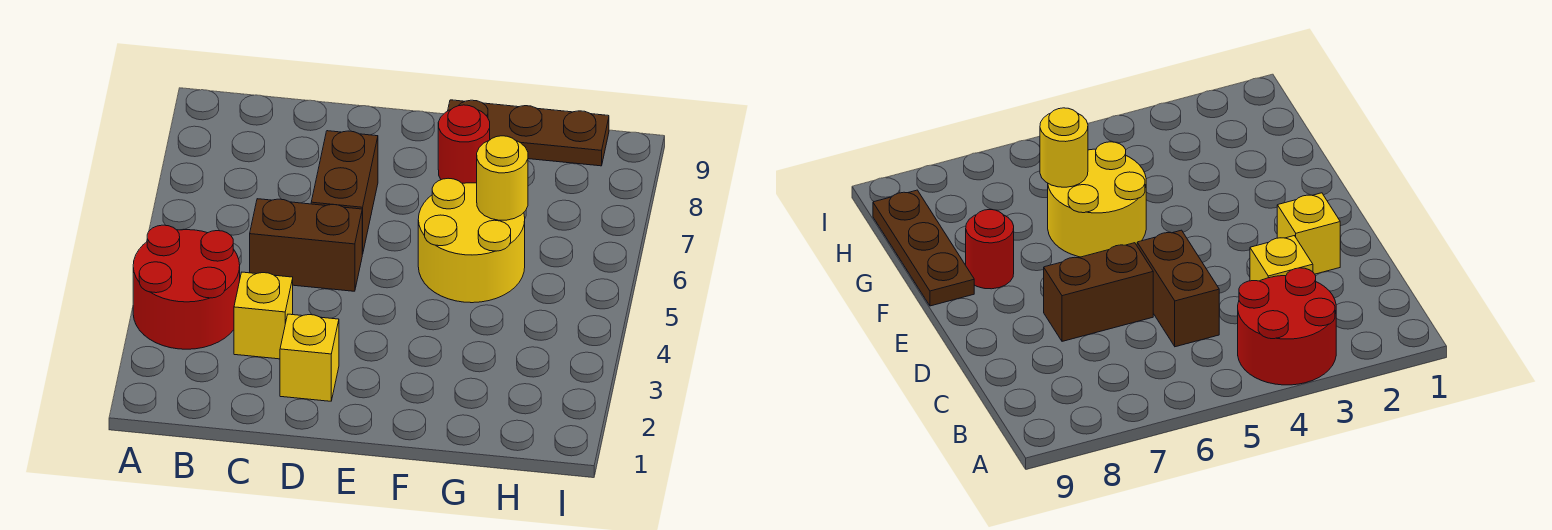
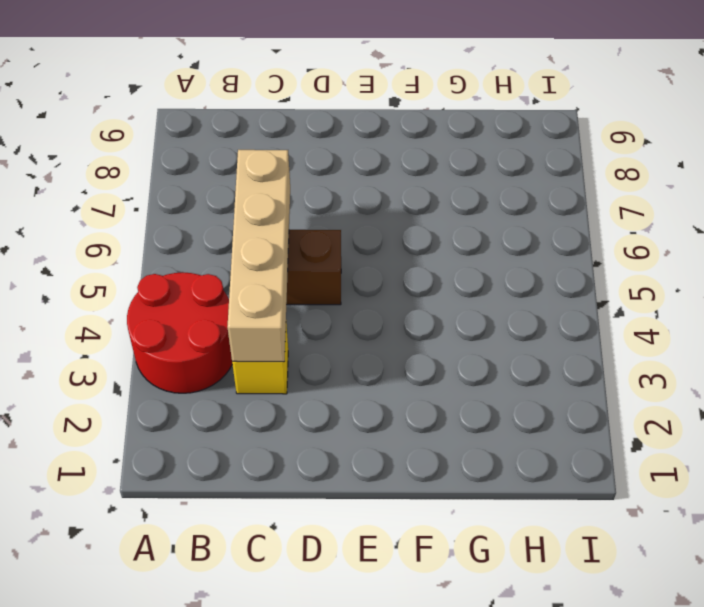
tan 1x4 brick [227,150,290,362] -> none
none -> yellow 1x1 brick [280,314,339,401]
none -> brown 1x2 brick [311,131,378,254]

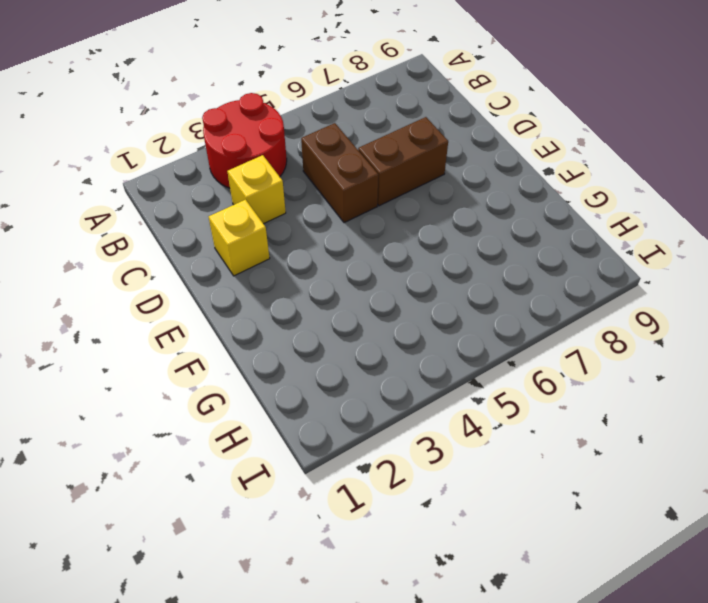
none -> yellow 2x2 round brick [418,178,525,303]
none -> red 1x1 round brick [438,105,490,183]

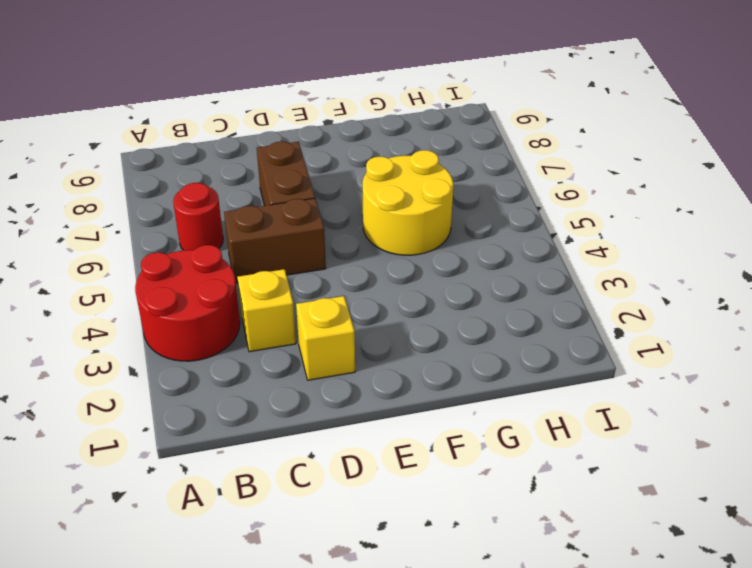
red 1x1 round brick [173,183,223,250] -> red 1x1 round brick moved to [438,105,490,183]
none -> brown 1x3 plate [448,100,609,166]
none -> yellow 1x1 round brick [477,136,528,220]

